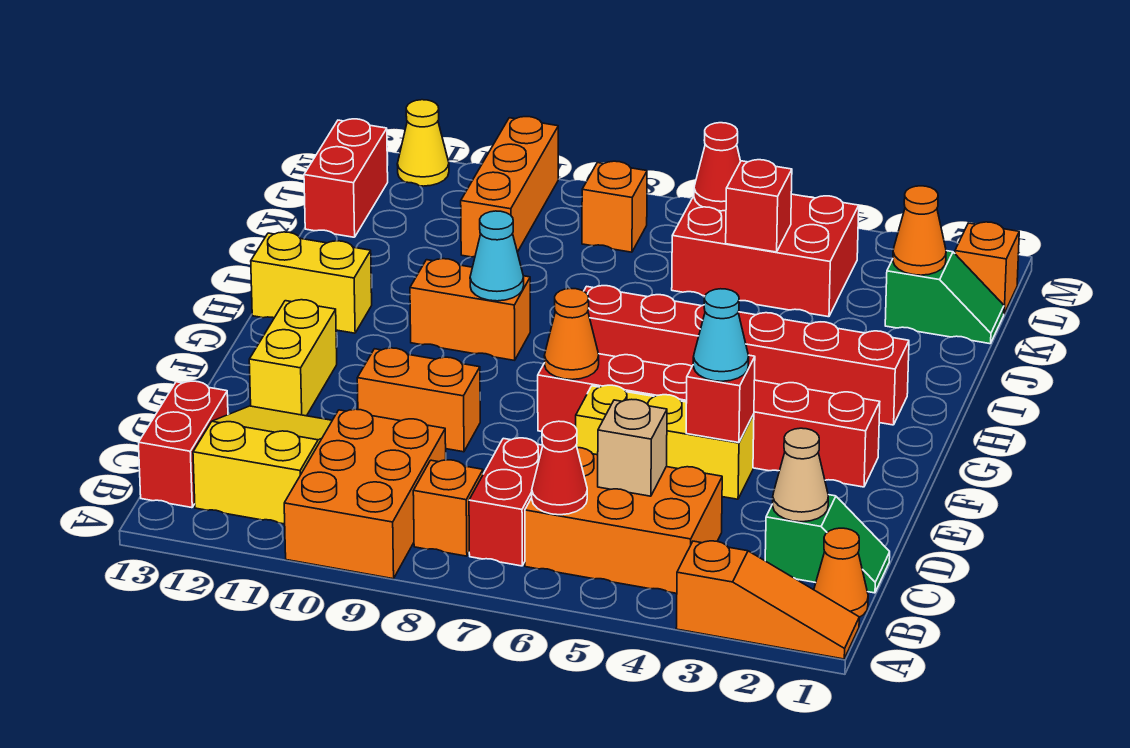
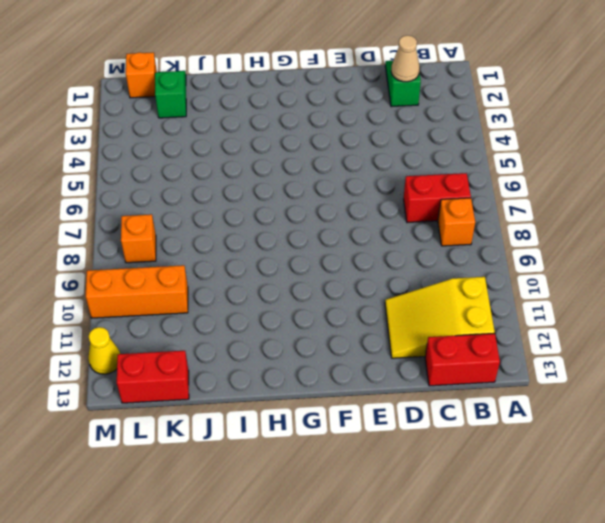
none -> orange 1x3 slope [676,541,859,659]
none -> orange 2x3 brick [284,409,446,579]
none -> orange 1x1 cone [814,528,868,617]
none -> orange 2x3 brick [525,448,722,593]

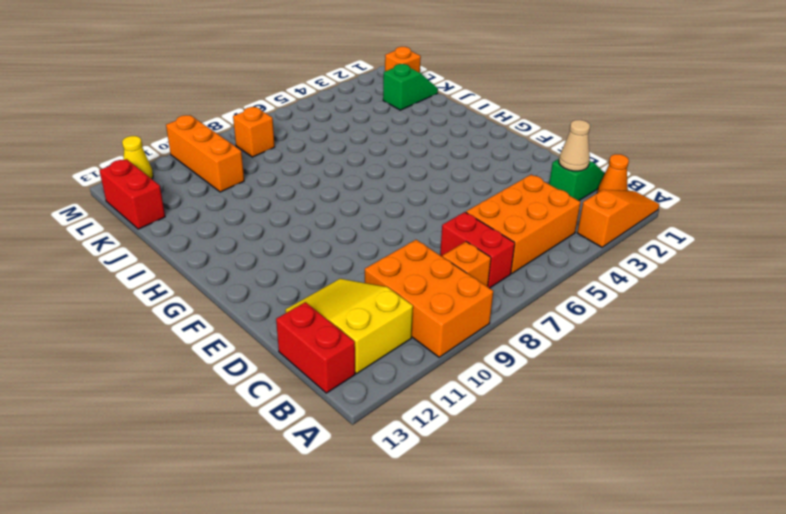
none -> yellow 1x3 brick [576,385,754,499]
none -> orange 1x2 brick [357,348,480,452]
none -> yellow 1x2 brick [249,300,337,416]
none -> red 1x6 brick [538,354,880,487]

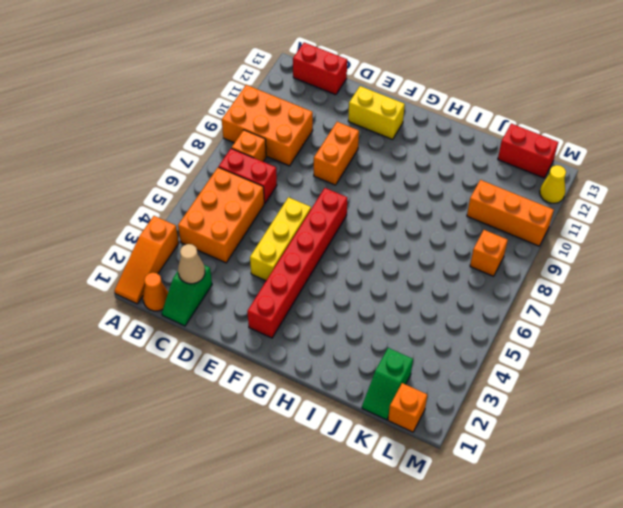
none -> yellow 2x3 slope [193,406,332,524]
none -> red 1x6 brick [584,286,909,425]
none -> orange 1x2 brick [410,259,530,360]
none -> yellow 1x2 brick [251,232,372,333]

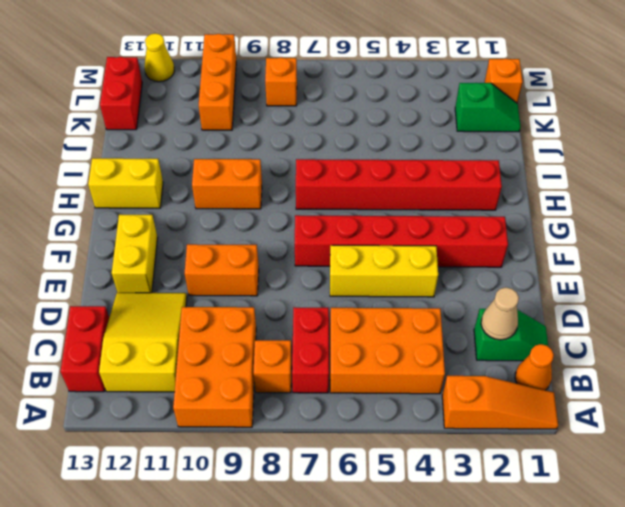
none -> red 2x3 brick [672,194,859,317]
none -> red 1x1 cone [532,421,587,515]
none -> tan 1x1 brick [598,399,667,496]
none -> red 1x1 brick [686,355,755,443]

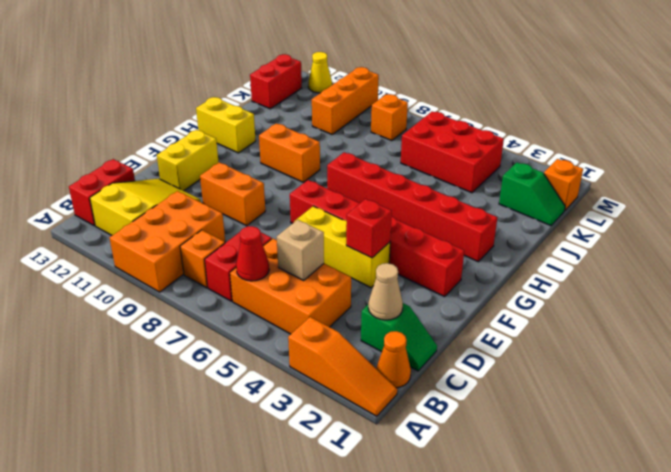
none -> orange 1x1 cone [544,288,599,380]
none -> cyan 1x1 cone [470,211,524,301]
none -> orange 1x1 cone [893,186,946,275]
none -> red 1x1 brick [726,160,792,252]

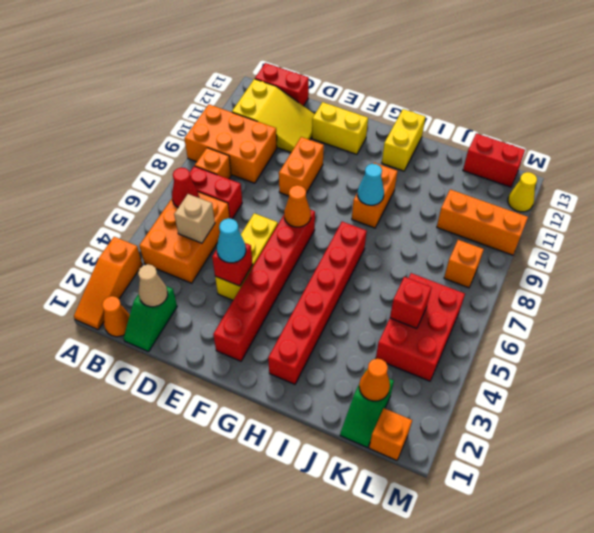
none -> red 1x1 cone [694,123,741,211]

